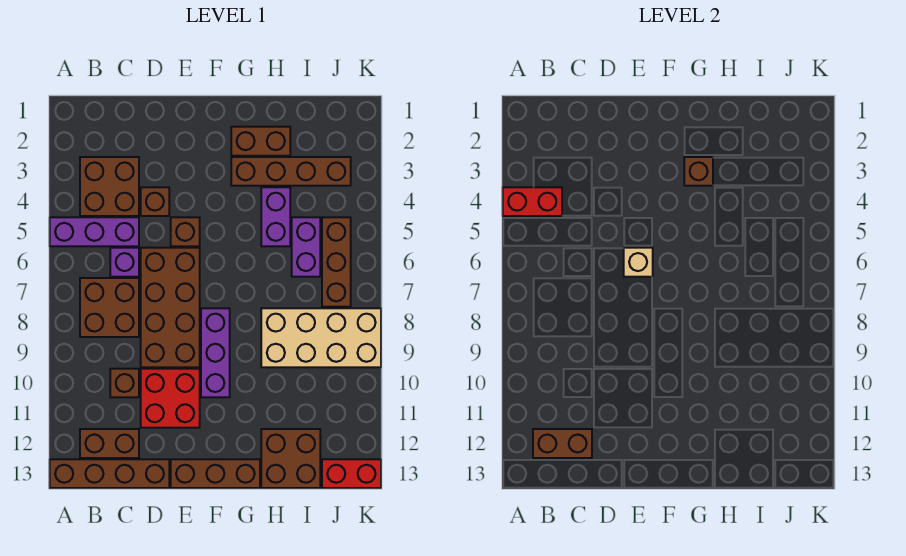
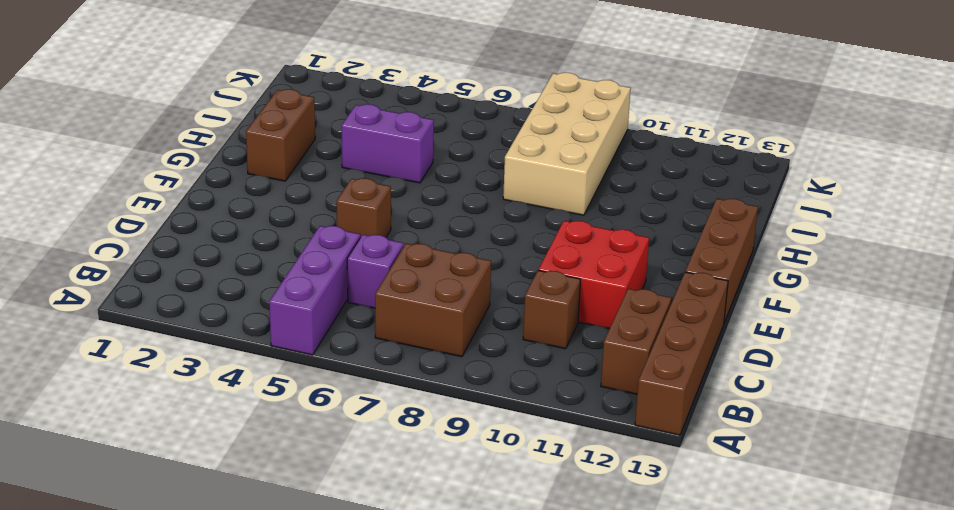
none -> brown 2x2 brick [80,157,139,216]
none -> brown 1x1 brick [141,187,169,216]
none -> brown 2x4 brick [141,248,200,367]

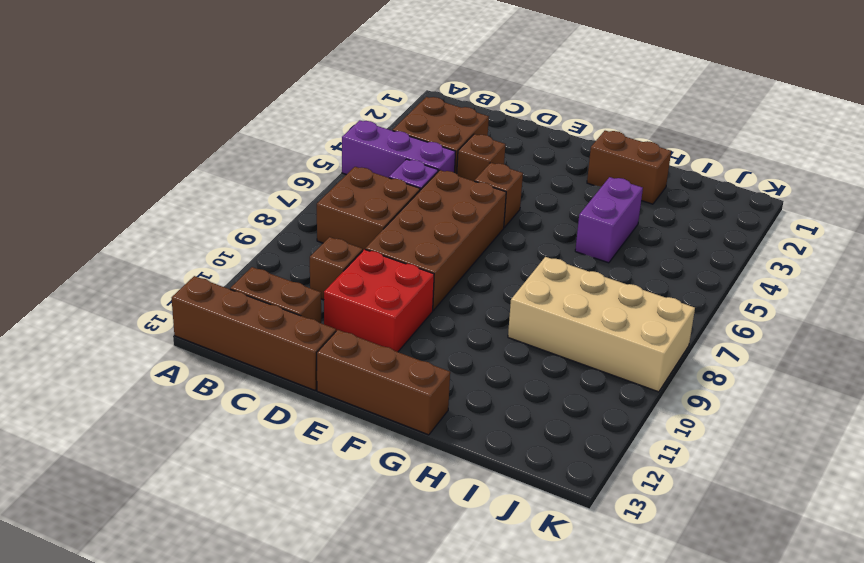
none -> purple 1x3 brick [201,308,230,397]
none -> brown 1x4 brick [231,157,351,186]
none -> brown 2x2 brick [261,429,320,488]

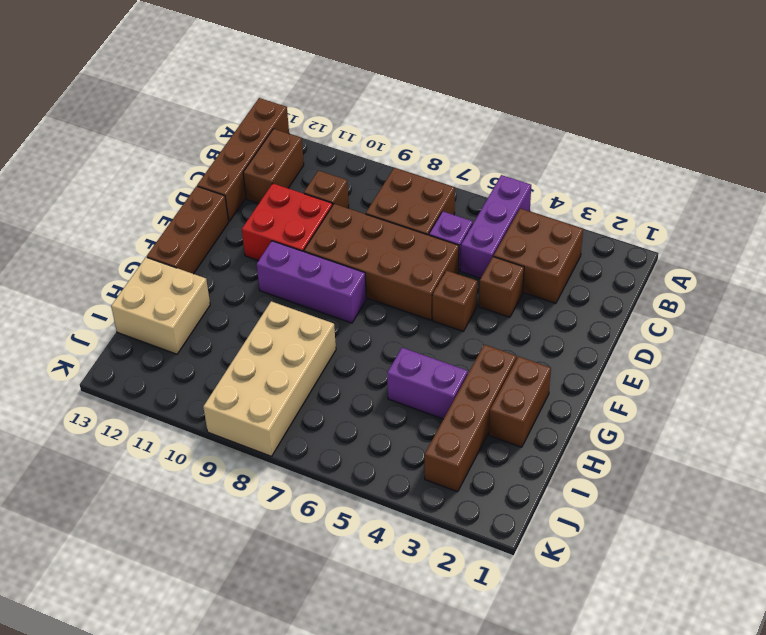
tan 2x2 brick [111,257,210,354] -> brown 2x2 brick [261,429,320,488]
none -> purple 1x2 brick [292,217,320,277]
none -> brown 1x3 brick [322,217,351,307]
none -> red 1x2 brick [322,459,381,488]

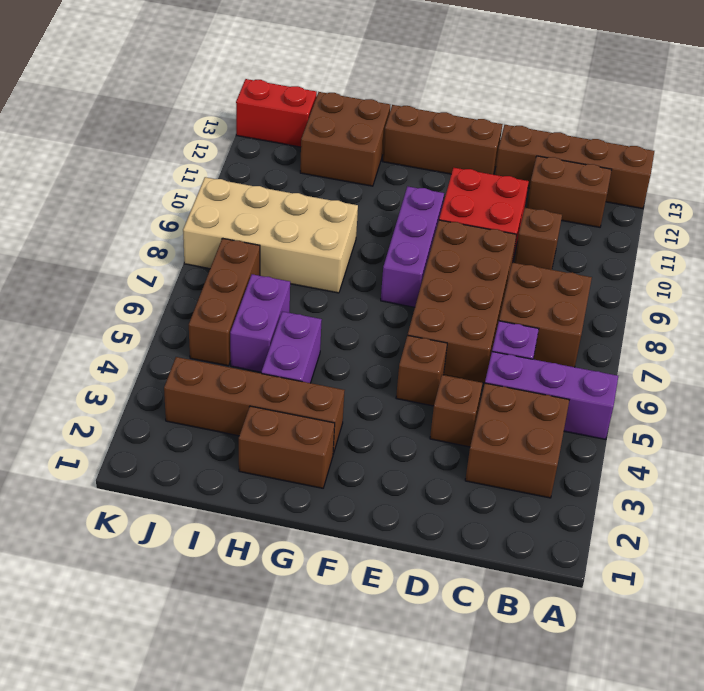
none -> red 1x2 brick [503,187,562,216]
none -> brown 1x2 brick [533,429,592,458]
none -> tan 1x1 brick [624,248,653,277]

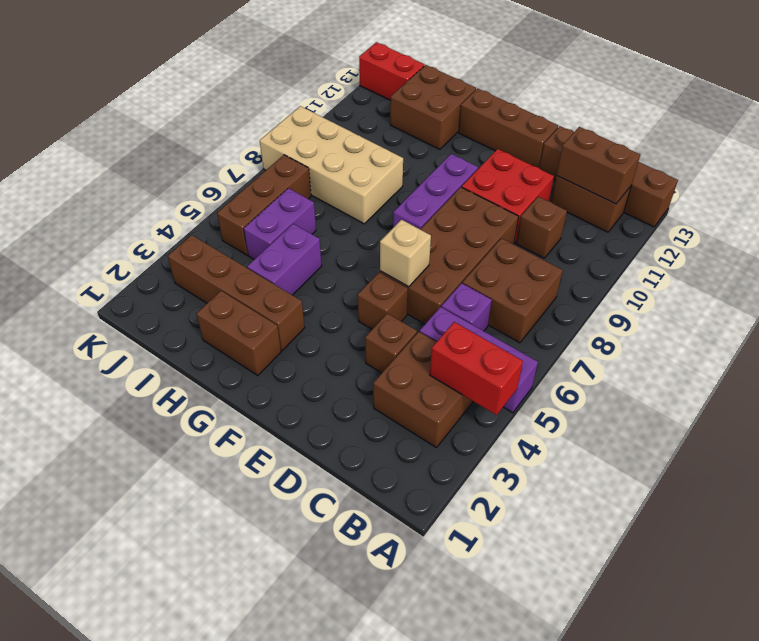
none -> brown 1x1 brick [684,157,713,186]

